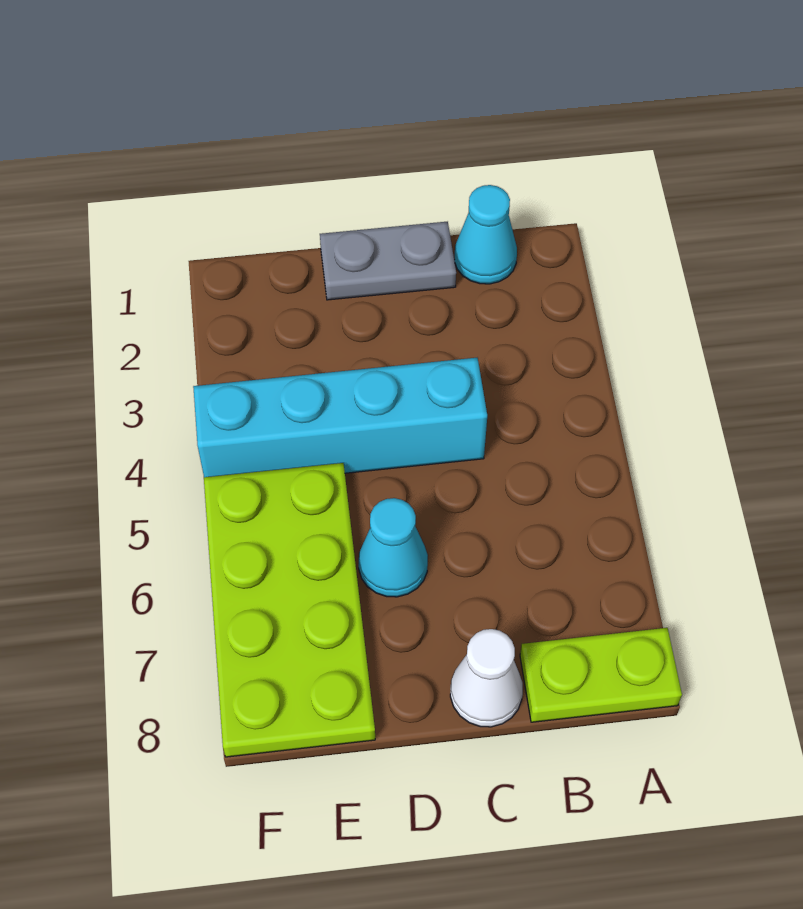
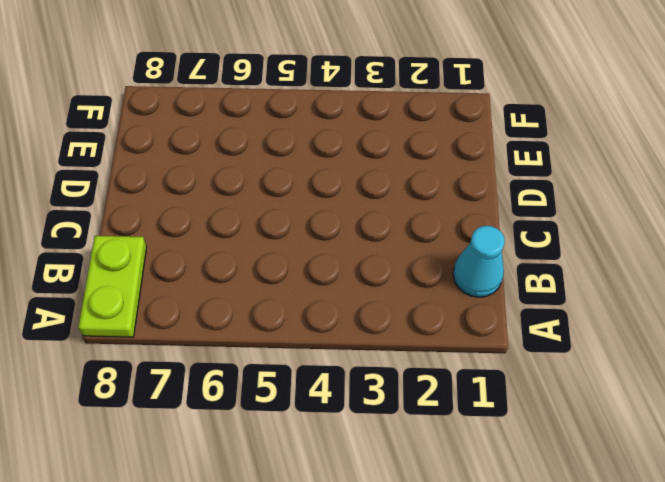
none -> grey 1x2 plate [320,222,456,300]
none -> cyan 1x4 brick [193,358,487,477]

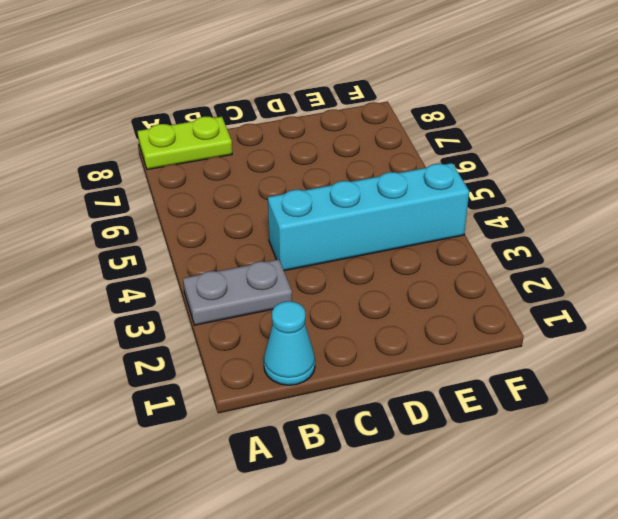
grey 1x2 plate [183,259,292,325] -> grey 1x2 plate moved to [320,222,456,300]
none -> white 1x1 cone [450,629,523,727]
none -> cyan 1x1 cone [359,498,428,597]

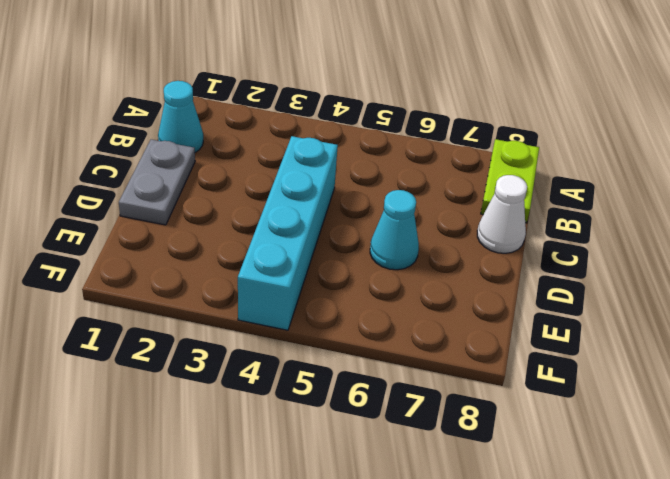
none -> lime 2x4 plate [204,463,375,757]

